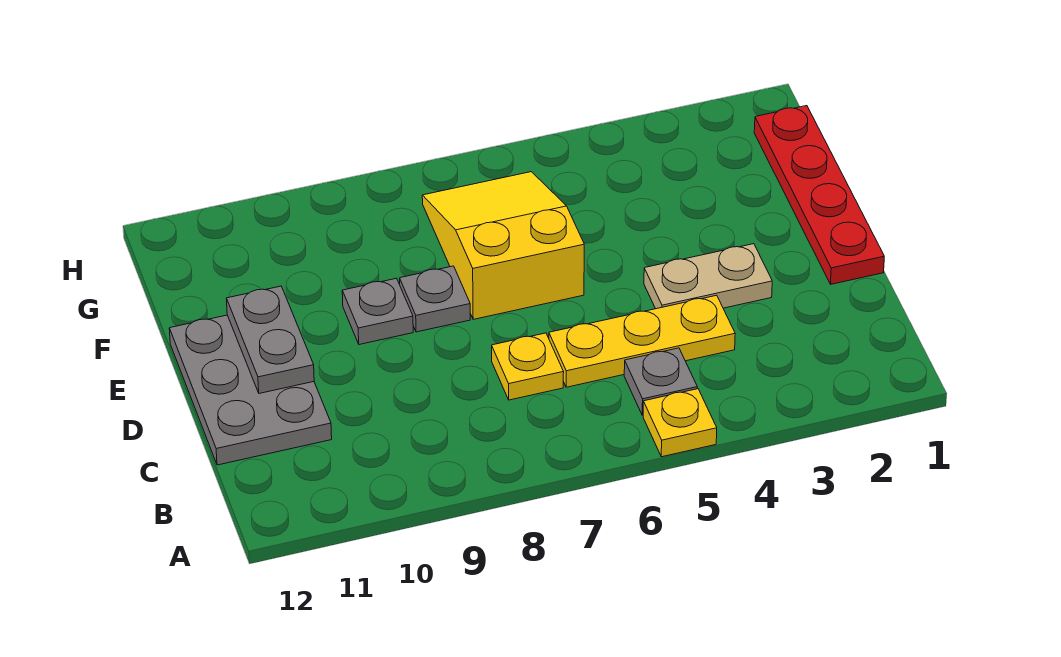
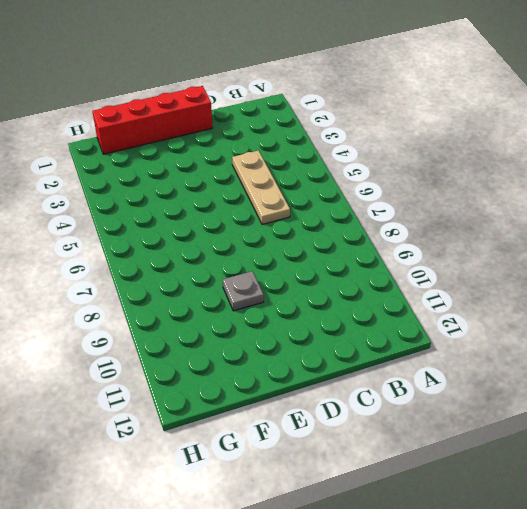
tan 1x3 plate [232,150,290,224] -> yellow 1x3 plate [549,295,735,387]
red 1x4 brick [92,86,212,154] -> red 1x4 plate [754,106,884,284]
none -> yellow 1x1 plate [643,389,717,457]
none -> grey 1x1 plate [624,348,697,415]

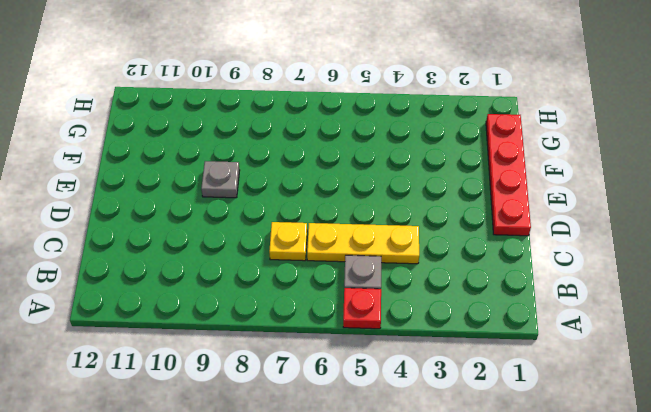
red 1x1 plate [343,288,381,329] -> yellow 1x1 plate [643,389,717,457]
none -> grey 2x3 plate [169,315,332,465]
none -> tan 1x2 plate [644,244,772,309]

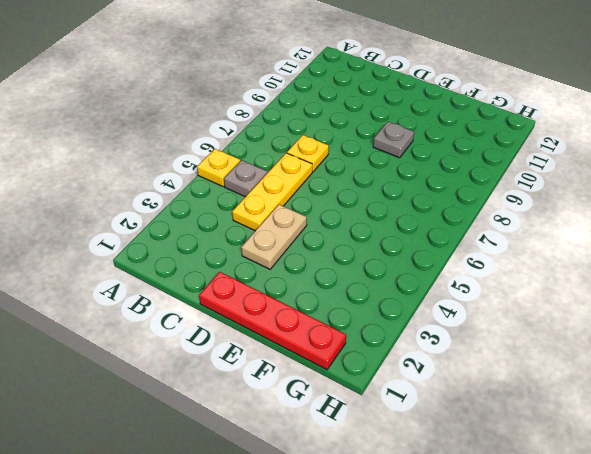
none -> grey 2x3 plate [169,315,332,465]
none -> yellow 2x3 slope [422,172,584,319]

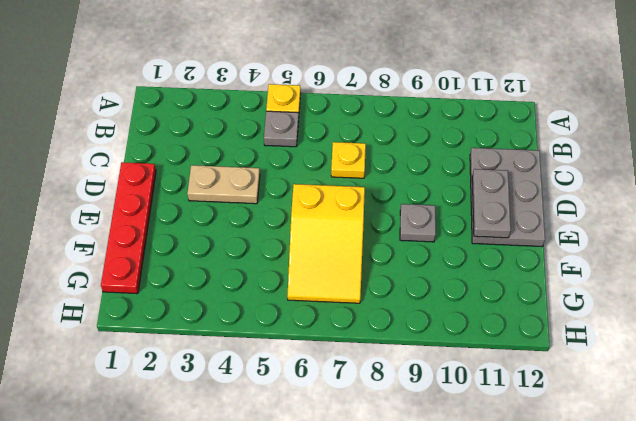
none -> yellow 1x3 plate [549,295,735,387]
none -> grey 1x1 plate [400,266,470,332]

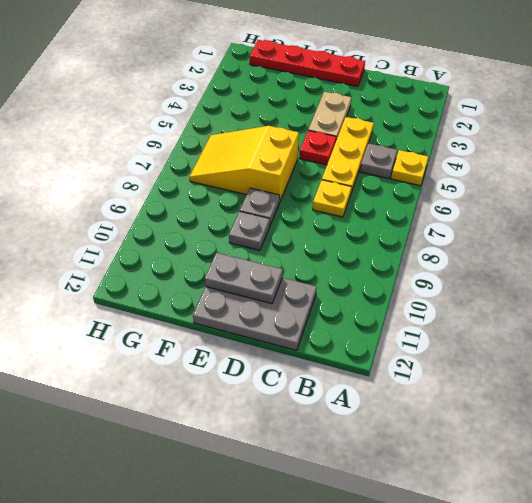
red 1x1 plate [300,130,336,165] -> none

